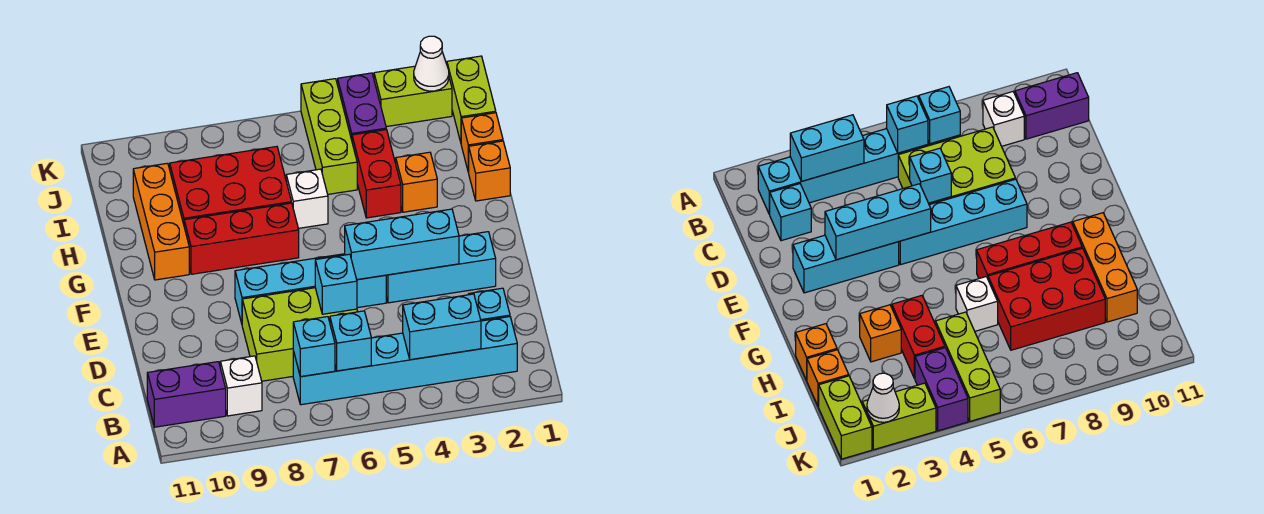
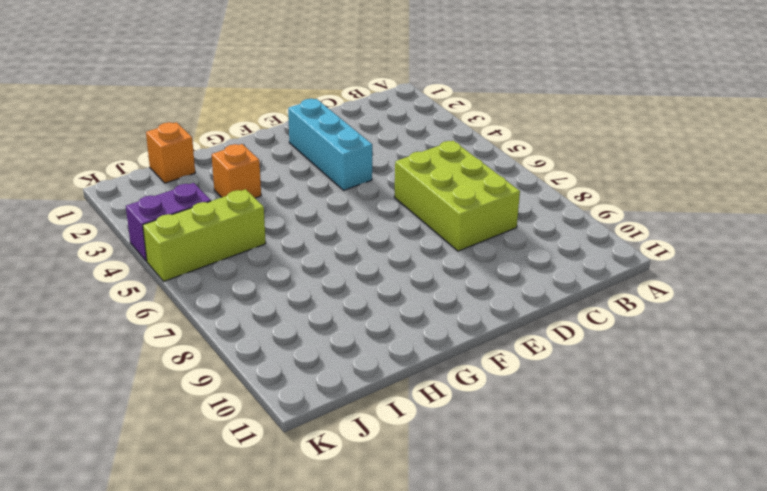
none -> cyan 1x6 brick [293,317,517,405]
none -> white 1x1 brick [220,356,262,416]
none -> purple 1x2 brick [147,362,226,427]

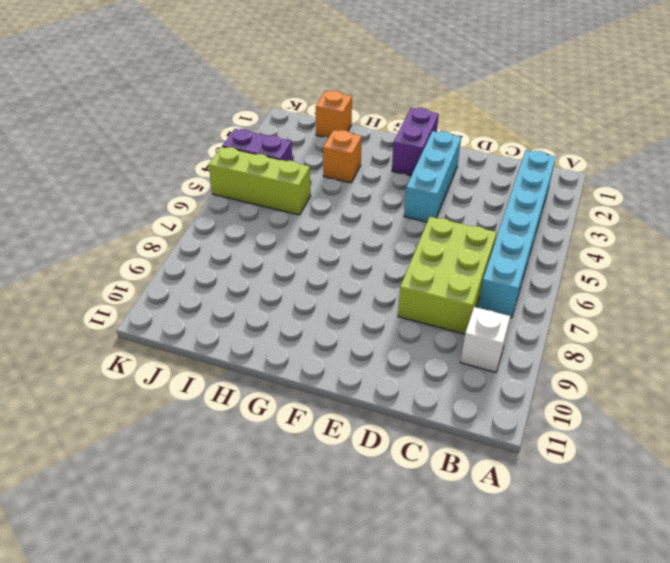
purple 1x2 brick [392,108,439,176] -> purple 1x2 brick moved to [147,362,226,427]
none -> cyan 1x1 brick [469,288,510,321]
none -> cyan 1x4 brick [235,254,386,323]
none -> red 1x3 brick [184,203,299,274]

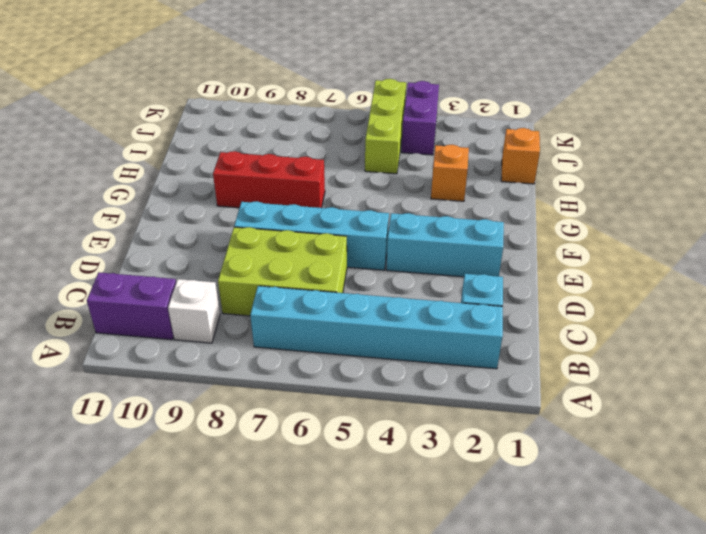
none -> orange 1x3 brick [133,163,189,280]
none -> orange 1x1 brick [469,141,510,201]
none -> red 1x2 brick [352,130,401,218]

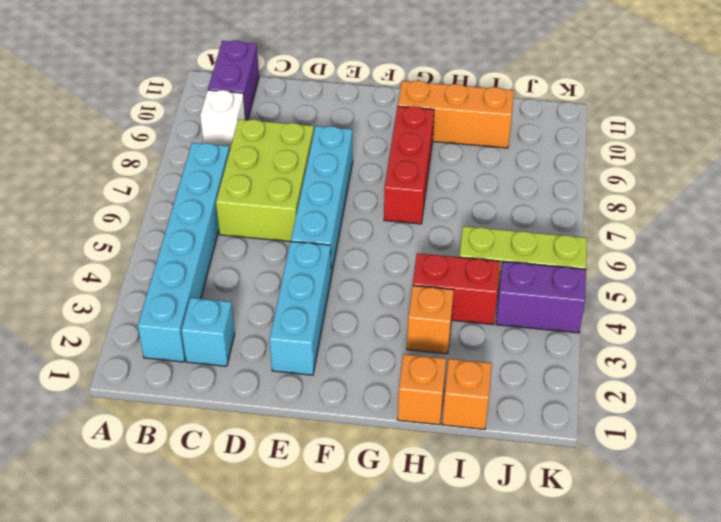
none -> white 1x1 brick [286,169,328,228]
none -> red 2x3 brick [170,147,291,224]
none -> lime 1x2 brick [447,56,496,142]

